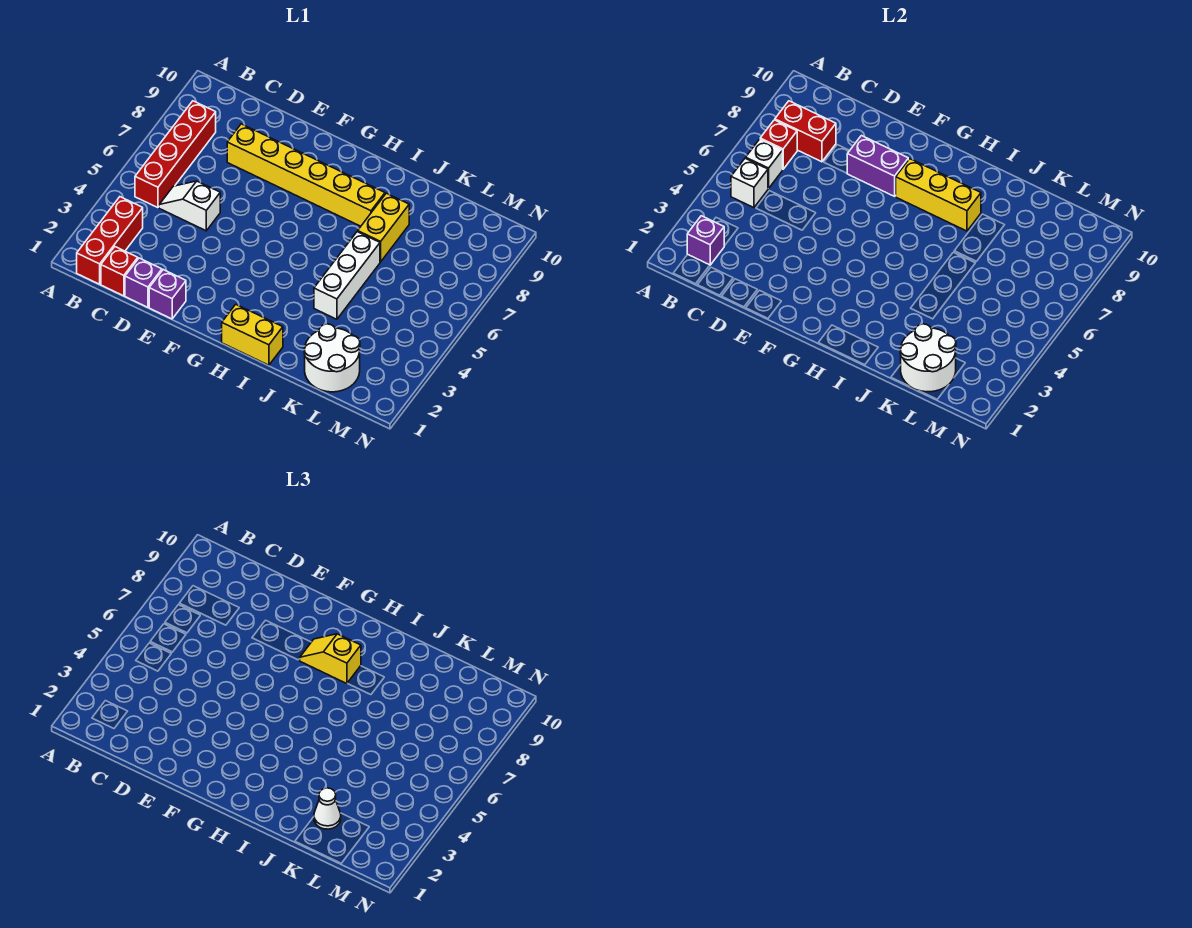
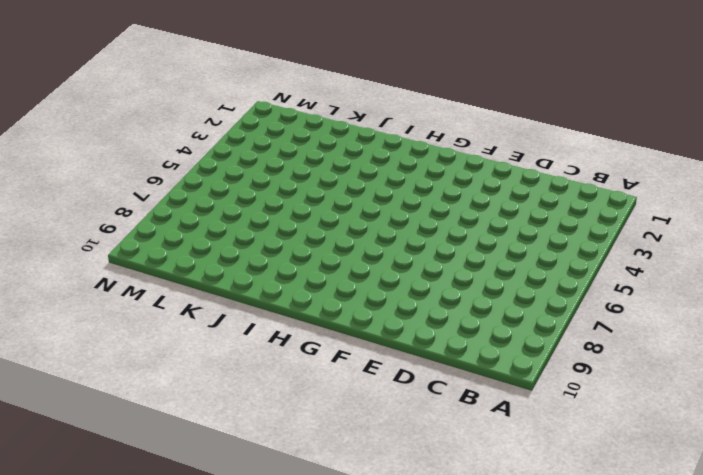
none -> red 1x3 brick [77,197,143,284]
none -> red 1x4 brick [135,101,216,208]
none -> red 1x1 brick [101,247,138,296]

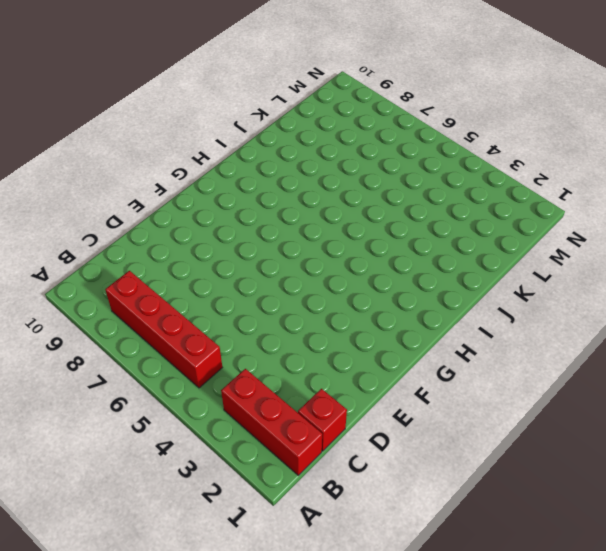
none -> white 1x2 slope [159,181,220,231]
none -> purple 1x1 brick [125,258,162,307]
none -> yellow 1x6 brick [227,124,385,226]

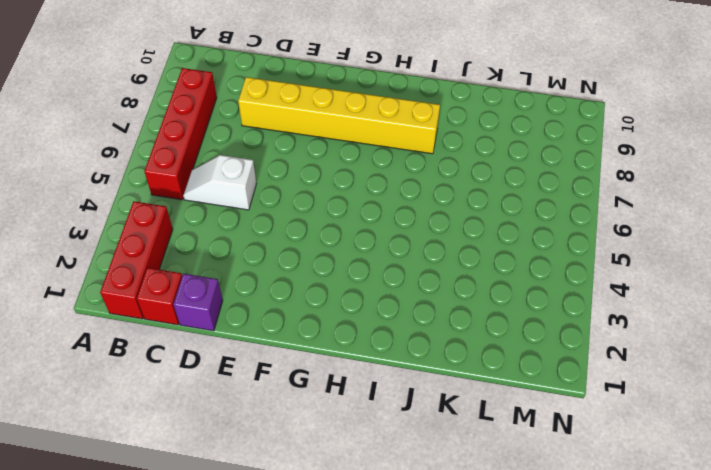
none -> purple 1x1 brick [149,270,186,319]
none -> yellow 1x2 brick [222,304,283,365]
none -> white 1x3 brick [314,232,380,319]

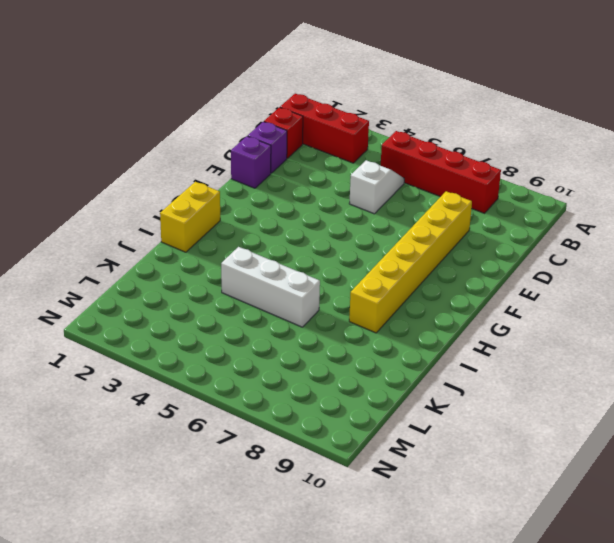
none -> yellow 1x2 brick [358,193,409,262]
none -> white 2x2 round brick [304,324,360,392]
none -> purple 1x1 brick [687,216,724,265]

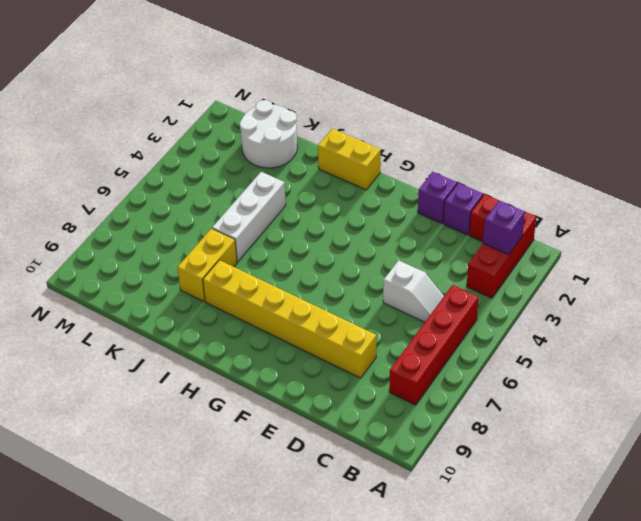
none -> white 1x1 brick [731,158,768,208]
none -> white 1x1 brick [746,139,783,189]
none -> red 1x1 brick [760,120,797,169]

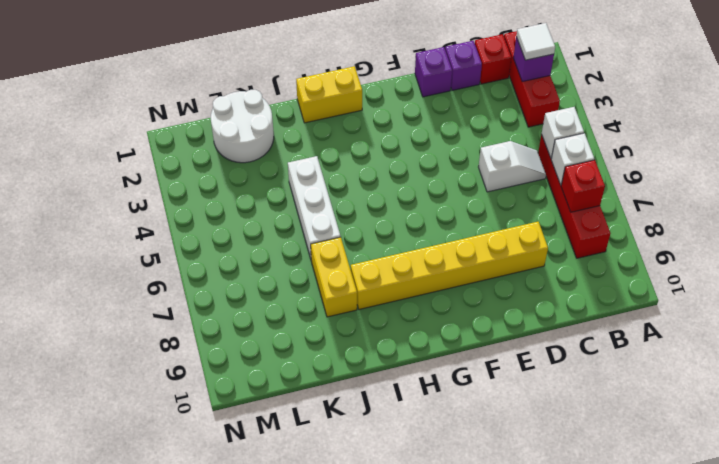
white 1x1 tile [516,23,555,60] -> none
none -> red 1x2 brick [775,101,836,162]
none -> purple 1x2 brick [847,136,908,196]
none -> yellow 1x3 brick [895,159,981,231]

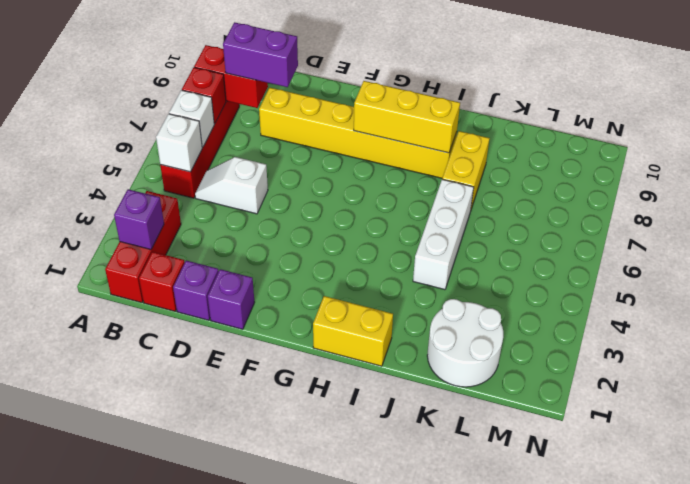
purple 1x2 brick [223,22,298,87] -> purple 1x2 brick moved to [847,136,908,196]
none -> white 2x2 round brick [900,324,956,392]
none -> yellow 1x2 slope [300,634,361,684]
none -> white 1x1 cone [314,788,341,829]

